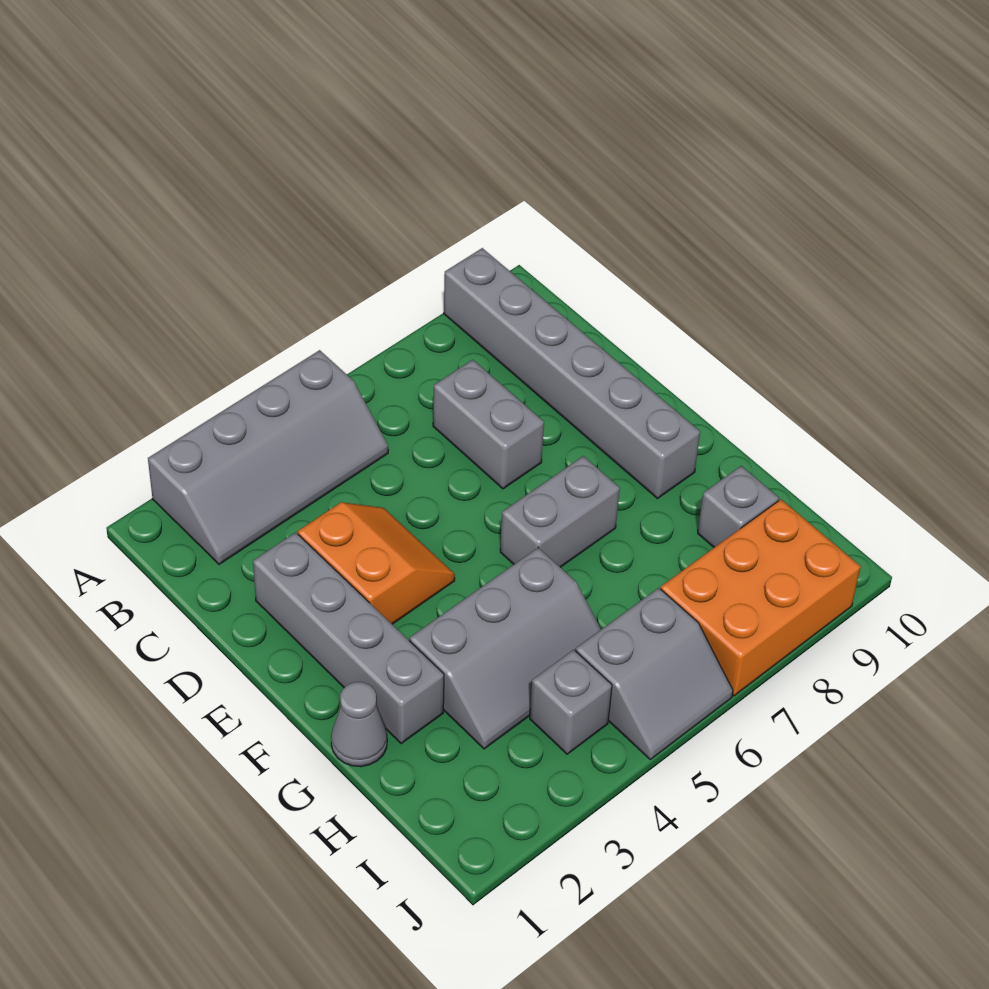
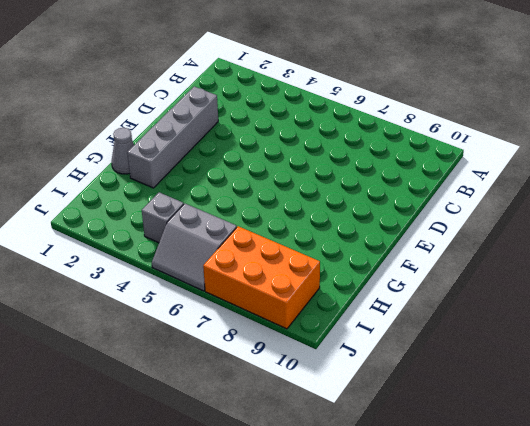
none -> grey 2x4 slope [148,350,388,564]
none -> grey 1x6 brick [444,248,700,499]
none -> grey 1x2 brick [433,360,544,489]

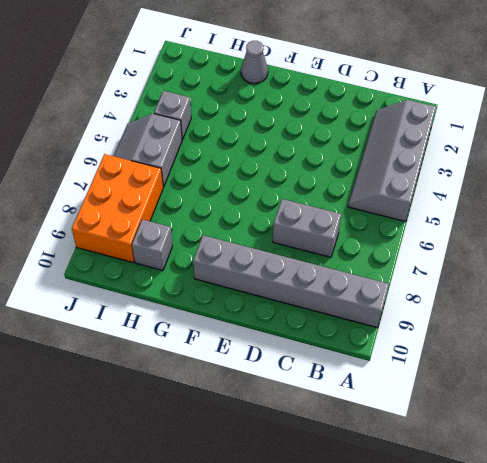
none -> grey 1x4 brick [253,532,444,744]
none -> orange 2x2 slope [298,502,455,624]
none -> grey 1x2 brick [500,456,620,567]

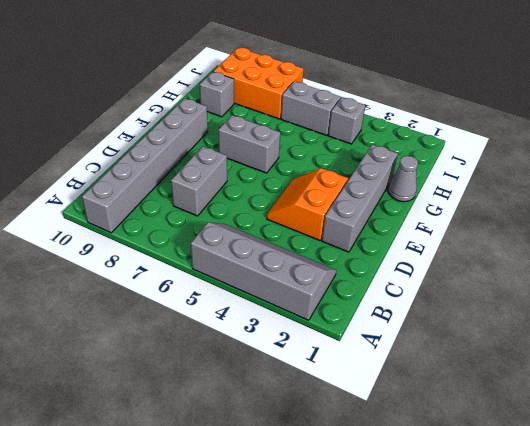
none -> grey 2x3 slope [409,548,601,749]

